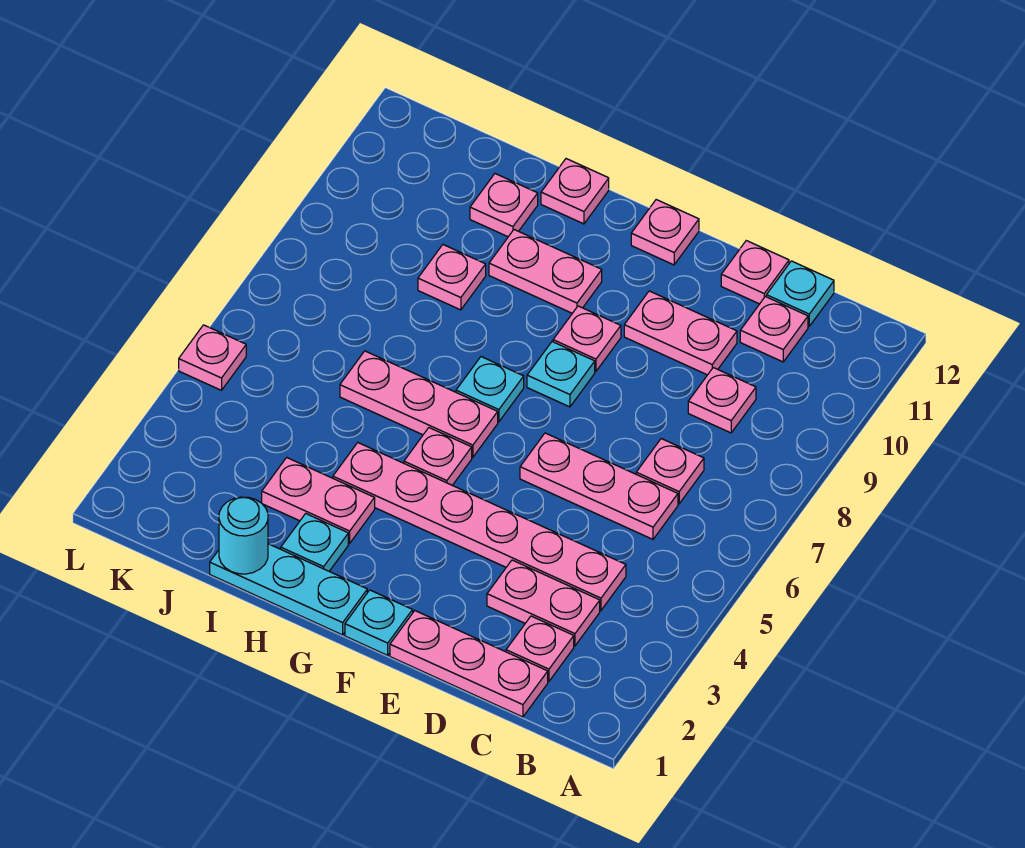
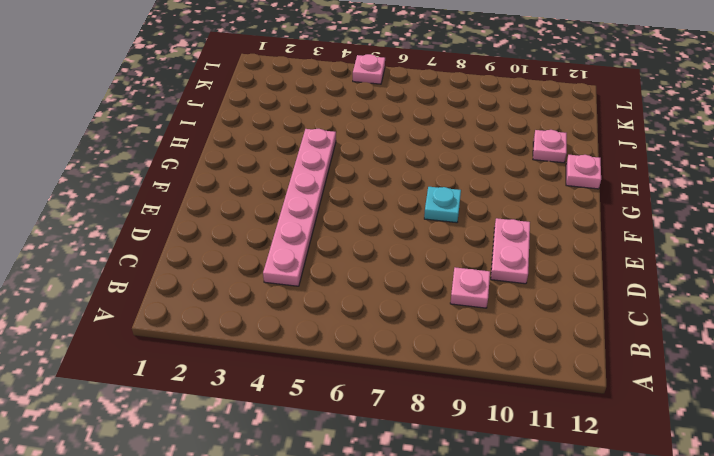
none -> pink 1x3 plate [390,611,548,717]
none -> pink 1x1 plate [506,616,574,681]
none -> pink 1x2 plate [487,560,600,646]

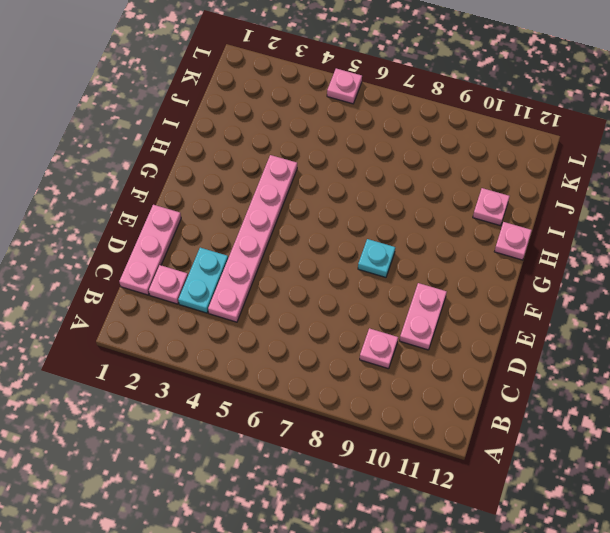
cyan 1x2 plate [178,248,228,313] -> pink 1x2 plate [487,560,600,646]
none -> pink 1x3 plate [520,433,678,539]
none -> pink 1x1 plate [636,439,704,504]
none -> pink 1x1 plate [740,297,808,362]

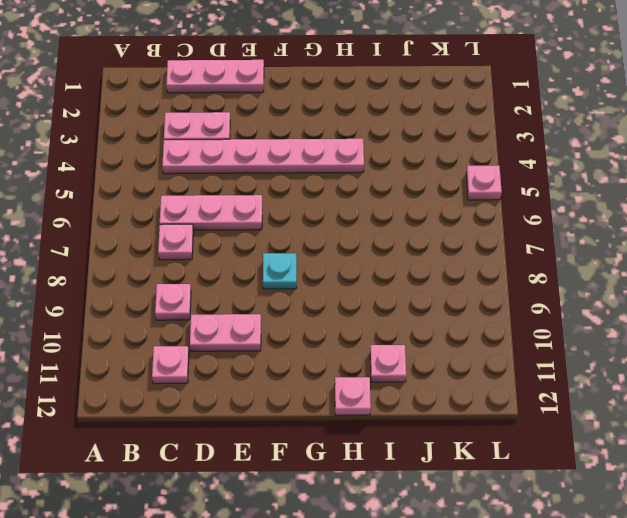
none -> pink 1x1 plate [506,616,574,681]
none -> cyan 1x1 plate [766,261,834,326]
none -> pink 1x1 plate [721,241,789,304]

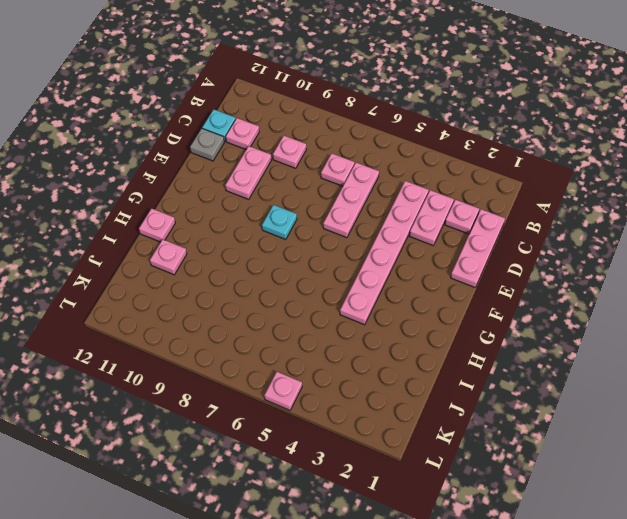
grey 1x1 plate [190,129,224,161] -> pink 1x1 plate [721,241,789,304]
none -> cyan 1x1 plate [345,590,413,655]
none -> pink 1x1 plate [553,306,621,371]
none -> pink 1x1 plate [631,200,699,265]

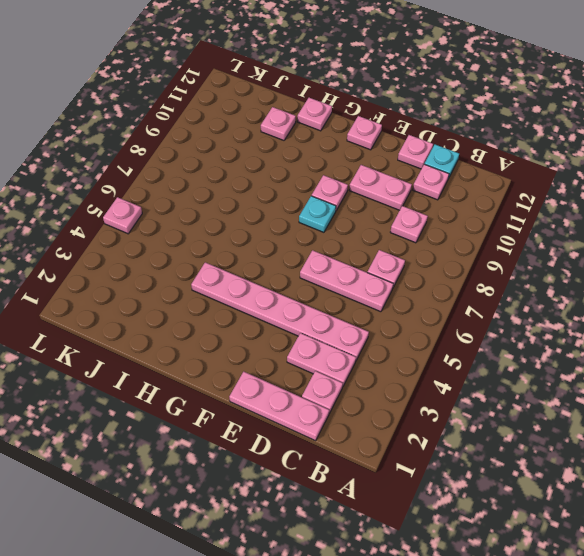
none -> cyan 1x1 plate [345,590,413,655]
none -> cyan 1x3 plate [210,544,367,635]
none -> pink 1x1 plate [404,428,472,485]

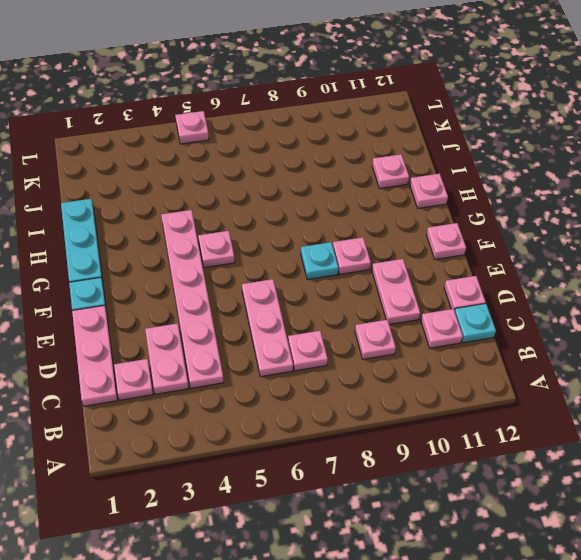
none -> pink 1x3 plate [340,351,498,457]
none -> cyan 1x1 plate [456,357,524,422]
none -> pink 1x2 plate [489,230,602,313]

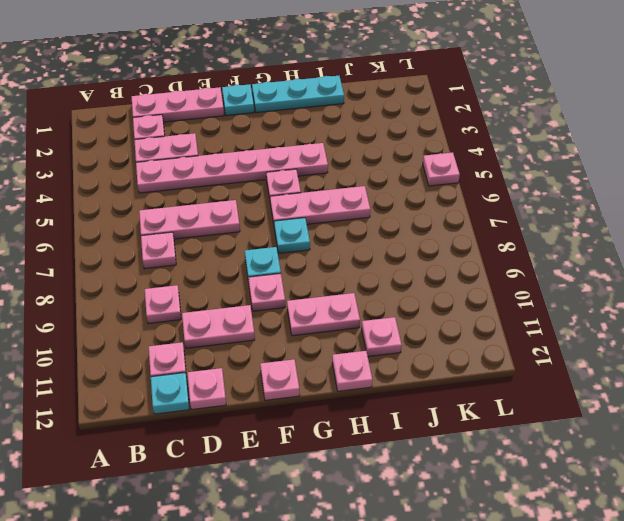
none -> cyan 1x1 plate [281,514,348,571]
none -> pink 1x2 plate [262,458,375,543]
none -> pink 1x1 plate [418,245,486,310]

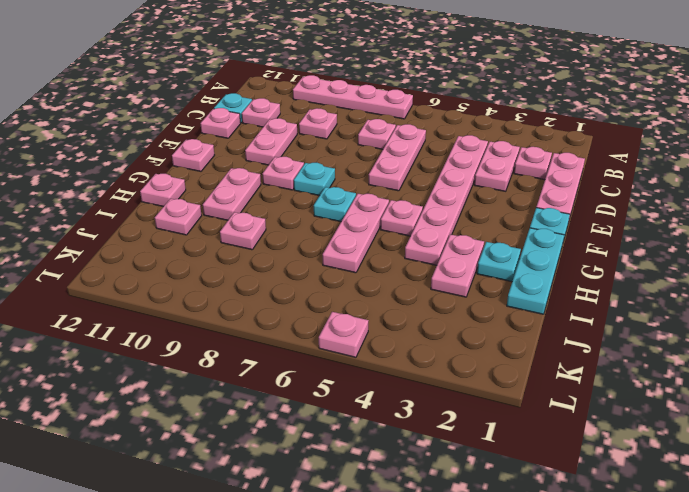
pink 1x4 plate [293,75,413,119] -> none
none -> cyan 1x1 round brick [219,497,268,574]

